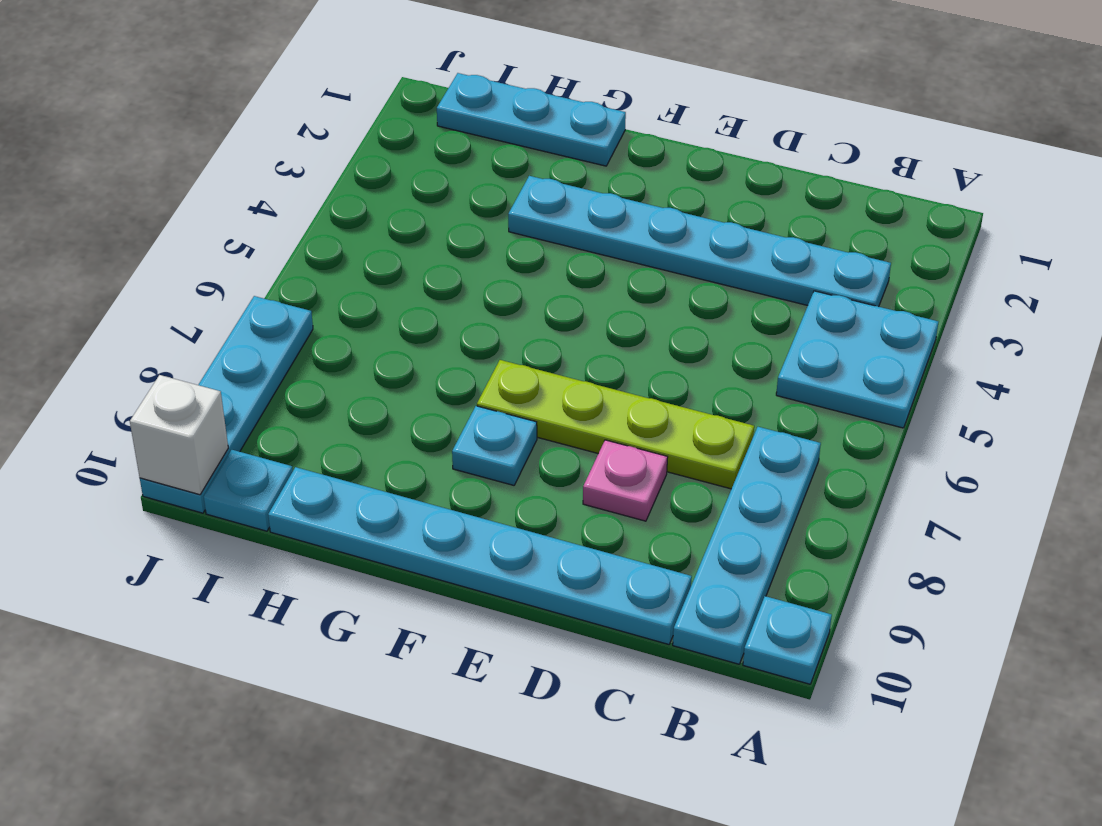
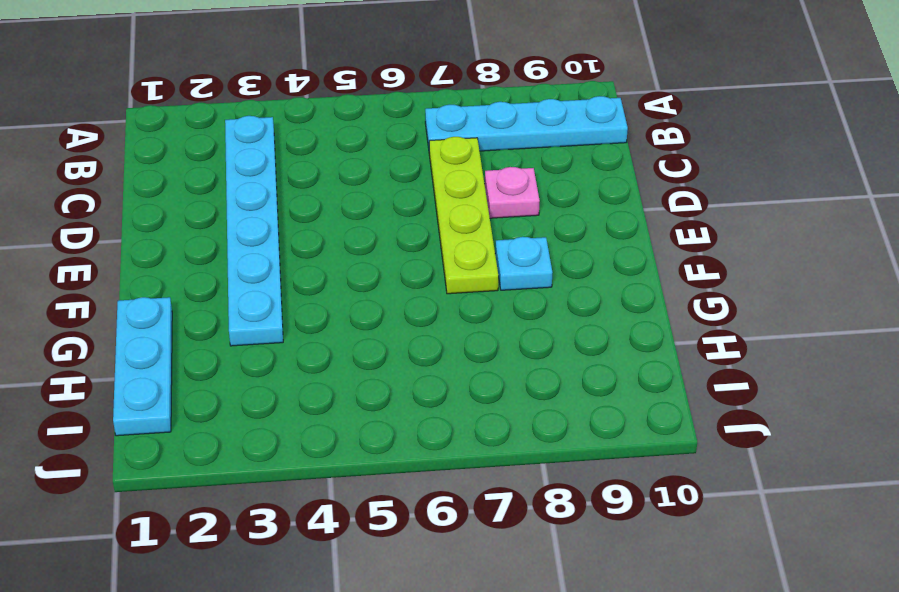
none -> cyan 2x2 plate [776,291,938,428]
none -> cyan 1x1 plate [743,596,832,684]
none -> cyan 1x6 plate [268,467,692,644]

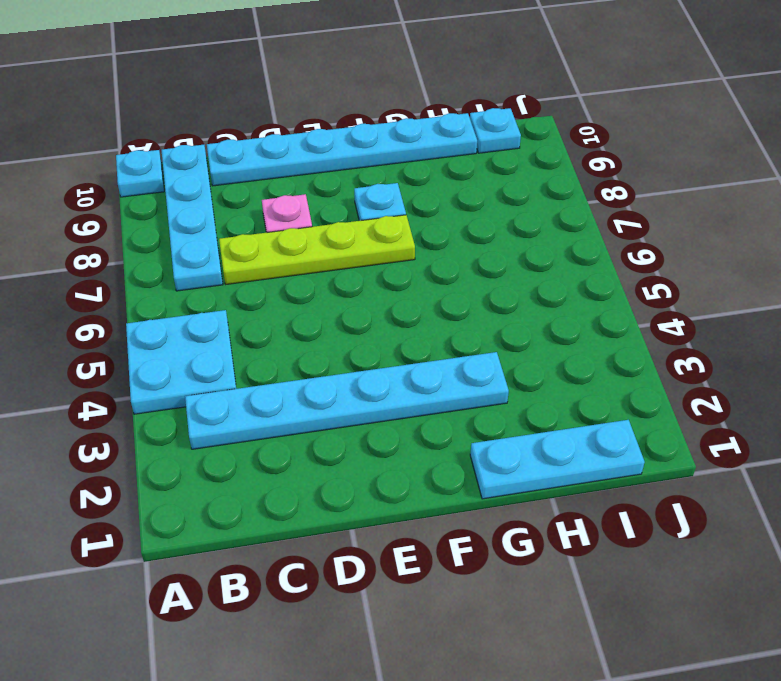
none -> cyan 1x4 plate [140,296,313,513]
none -> white 1x1 brick [130,375,228,495]

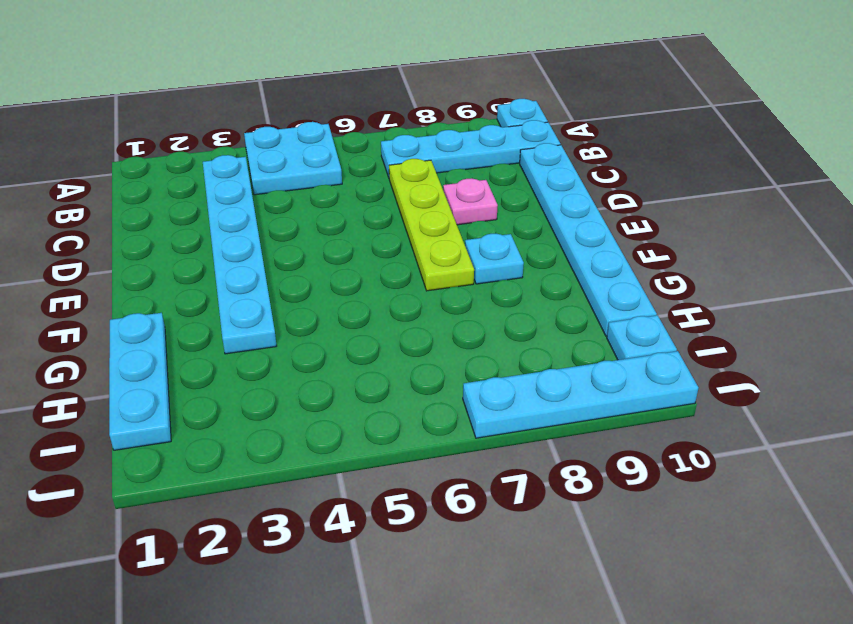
none -> white 1x1 brick [130,375,228,495]

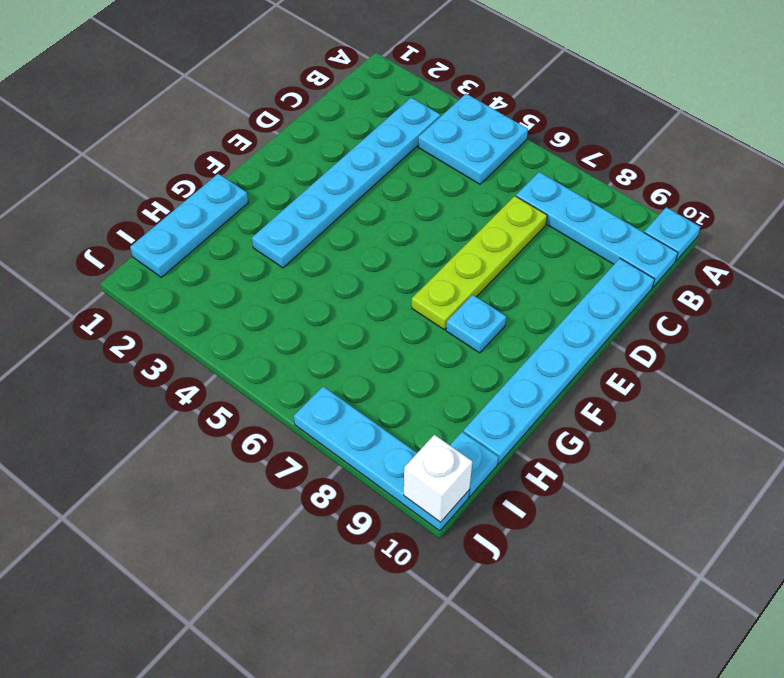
none -> pink 1x1 plate [583,440,668,521]

